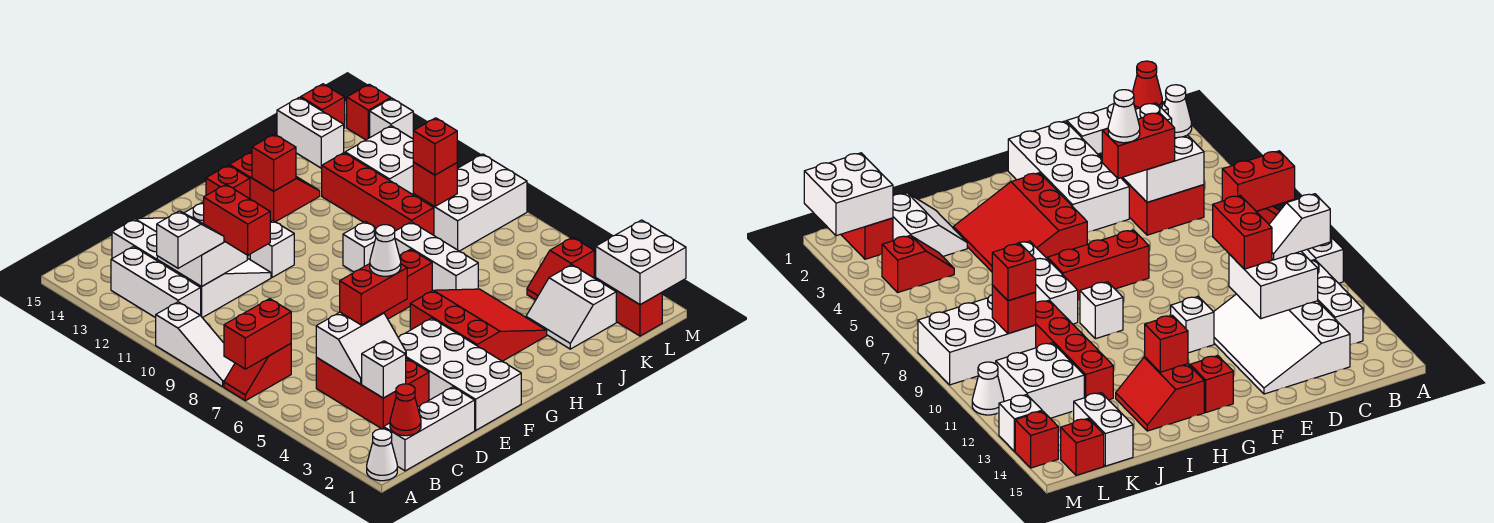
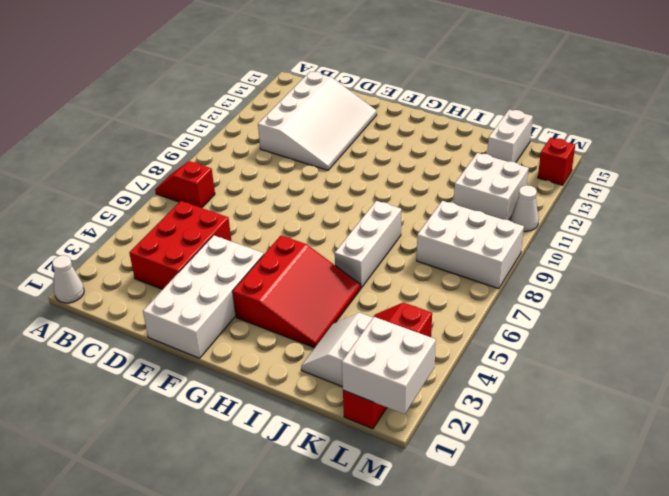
none -> white 1x3 slope [156,302,235,387]
none -> white 1x3 brick [384,387,475,471]
none -> white 1x3 brick [111,247,201,318]
none -> red 1x3 brick [384,249,432,319]

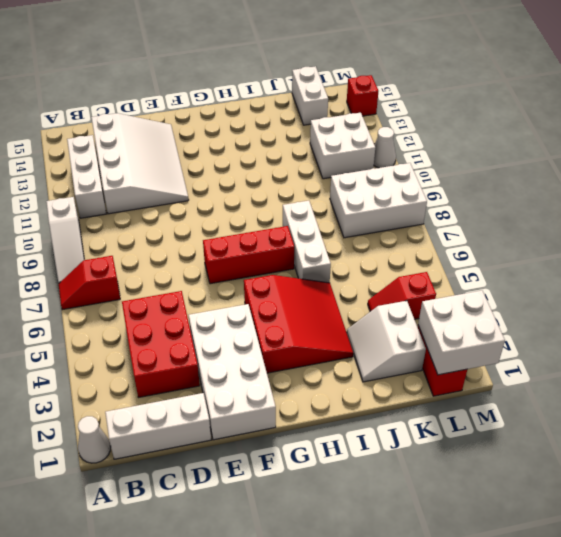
none -> white 1x1 brick [250,221,294,277]
none -> red 1x1 brick [206,165,250,199]
none -> white 1x1 brick [343,221,376,272]
none -> red 2x2 slope [229,152,320,222]

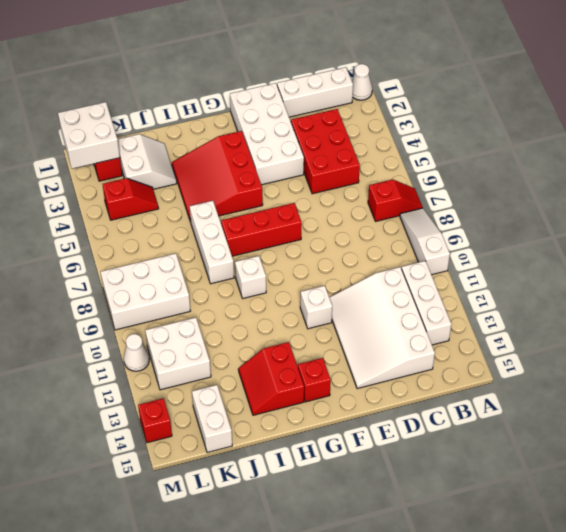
none -> red 1x4 brick [322,153,434,235]
none -> red 1x1 brick [301,84,345,128]
none -> white 1x1 brick [370,98,413,139]
none -> red 1x2 brick [224,299,291,369]

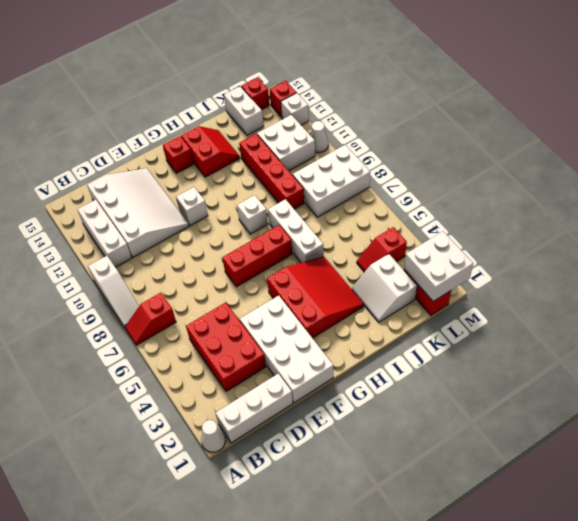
none -> red 1x2 brick [224,299,291,369]
none -> red 1x1 cone [390,384,421,436]
none -> white 1x1 brick [362,341,406,398]
none -> white 2x2 slope [316,312,406,384]

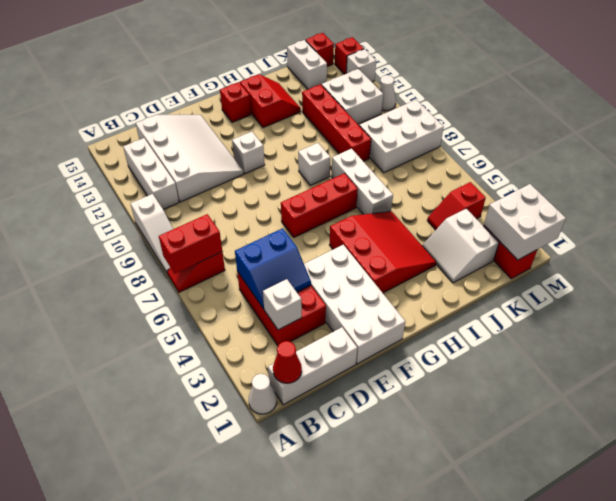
blue 2x2 slope [235,228,311,309] -> white 2x2 slope [316,312,406,384]
none -> white 2x2 brick [157,202,247,287]
none -> red 1x1 brick [252,134,296,191]
none -> red 1x1 brick [413,162,457,207]
none -> white 1x2 slope [157,211,224,268]

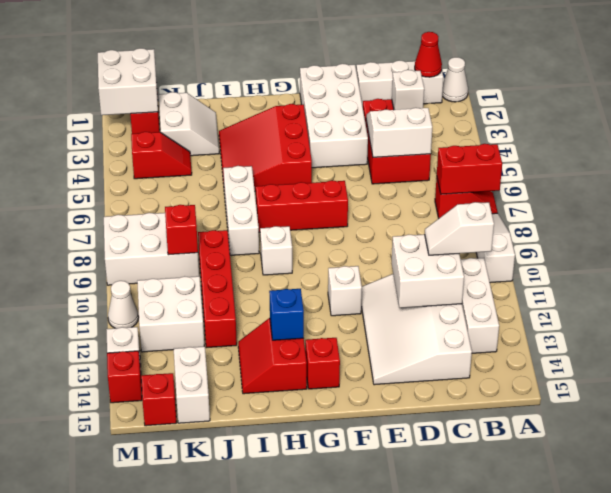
blue 1x1 brick [269,289,304,340] -> red 1x1 brick [252,134,296,191]
none -> red 1x2 brick [340,264,407,325]
none -> red 1x2 brick [204,184,270,255]
none -> red 1x1 brick [413,118,457,175]
none -> white 1x1 cone [370,225,401,276]

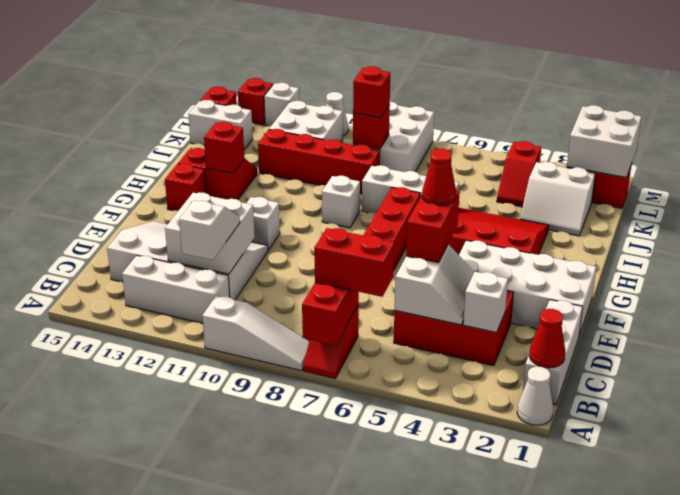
red 1x2 brick [314,228,394,297] -> red 1x2 brick moved to [204,184,270,255]
red 1x1 cone [422,149,456,206] -> white 1x1 cone [370,225,401,276]

